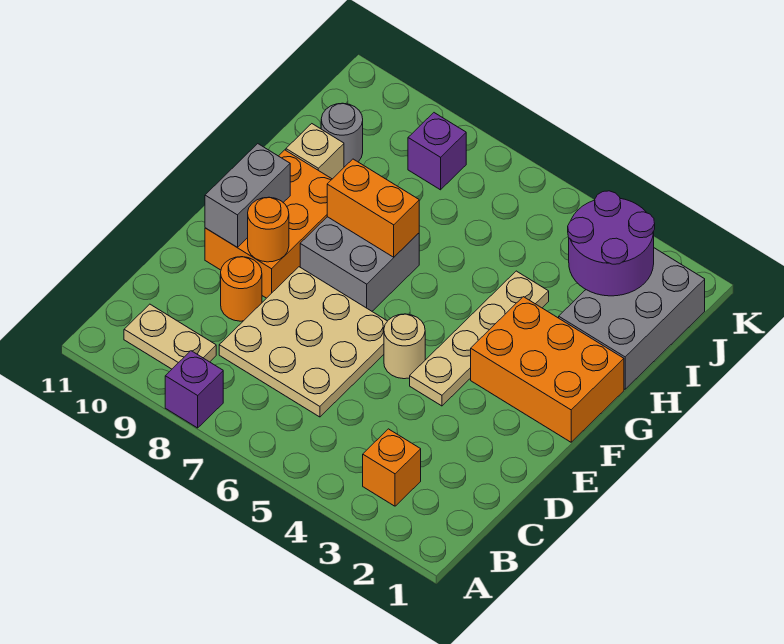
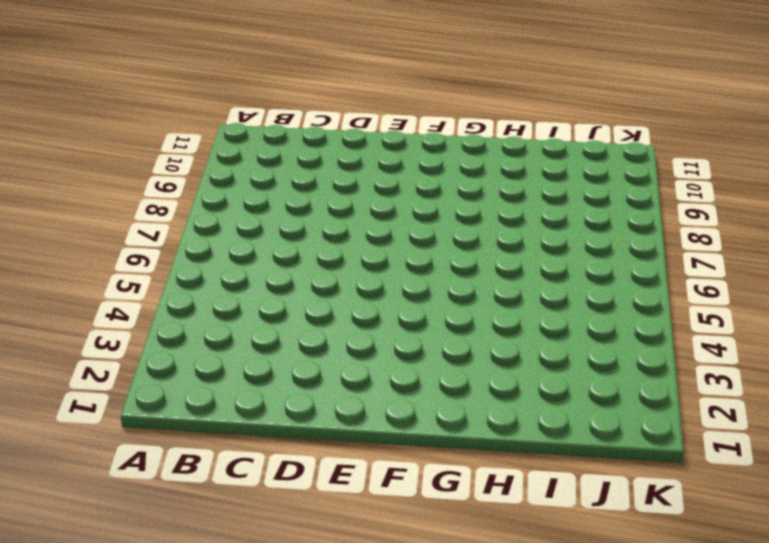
none -> purple 1x1 brick [165,351,223,428]
none -> orange 1x1 brick [363,429,421,506]
none -> tan 1x2 plate [124,304,216,369]

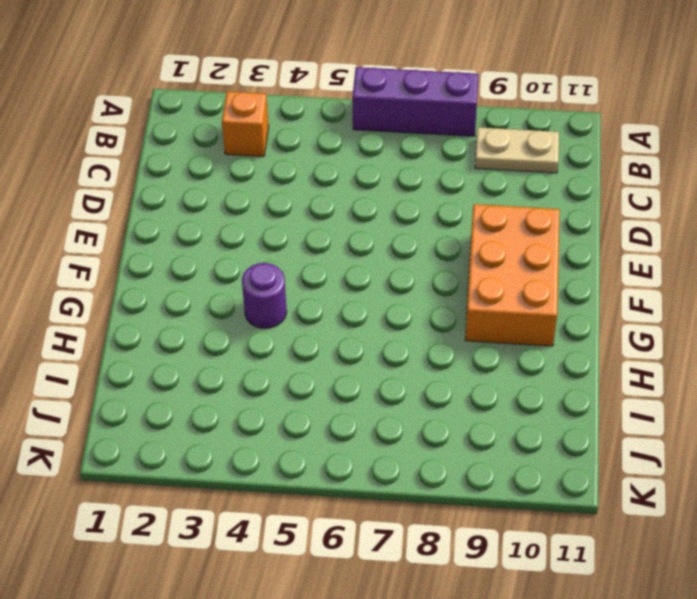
purple 1x3 brick [352,67,479,136] -> purple 1x1 brick [165,351,223,428]
purple 1x1 round brick [242,263,287,328] -> tan 1x4 plate [410,271,549,406]
none -> tan 3x3 plate [219,267,387,417]
none -> orange 1x1 round brick [221,257,262,321]
none -> tan 1x1 round brick [384,314,425,379]

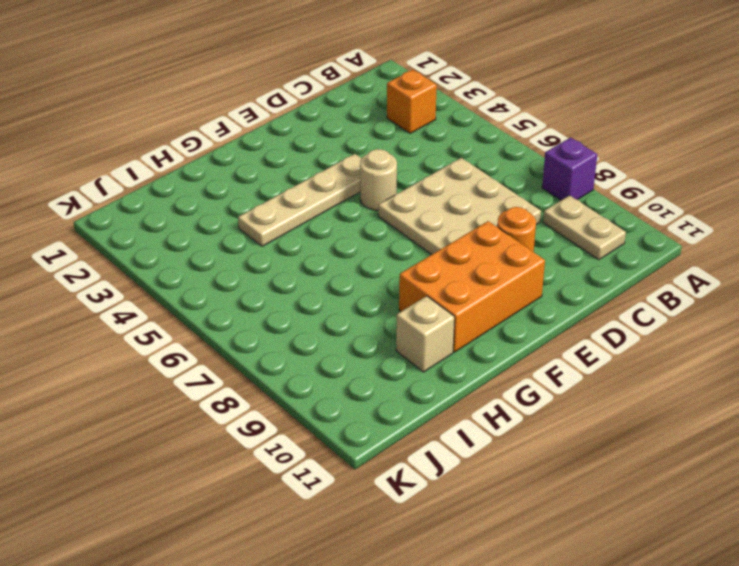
none -> orange 2x3 brick [471,297,624,442]
none -> grey 2x2 brick [300,217,419,311]
none -> grey 2x3 brick [559,248,705,389]

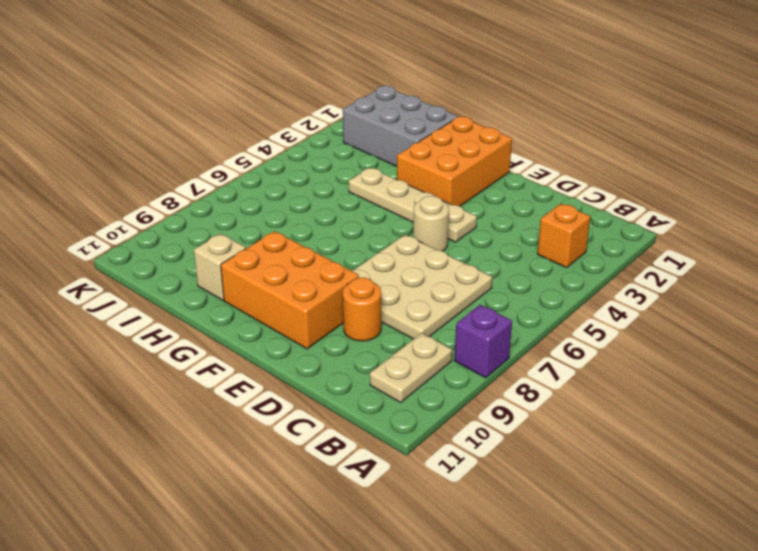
none -> grey 2x2 brick [300,217,419,311]
none -> grey 1x1 round brick [321,103,363,167]
none -> purple 1x1 brick [408,113,466,190]

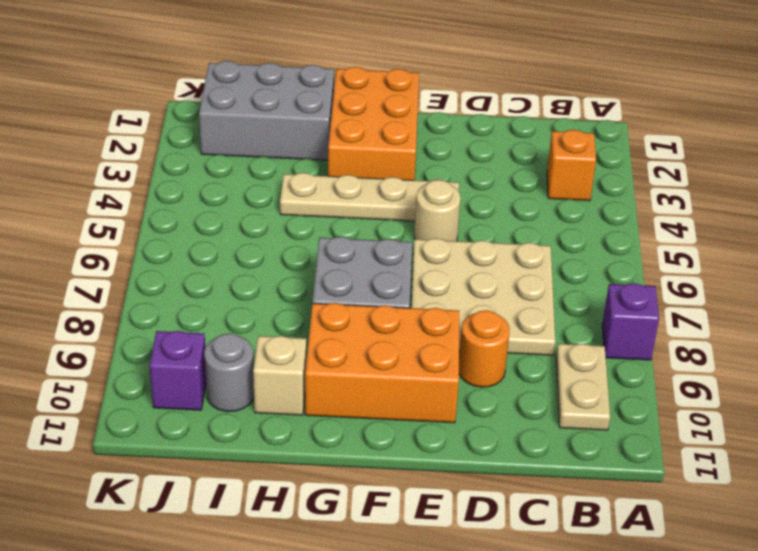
purple 1x1 brick [149,331,206,410] -> purple 1x1 brick moved to [408,113,466,190]
none -> orange 1x1 round brick [248,197,289,262]
none -> grey 1x2 brick [205,144,290,247]
none -> orange 1x2 brick [327,159,419,257]

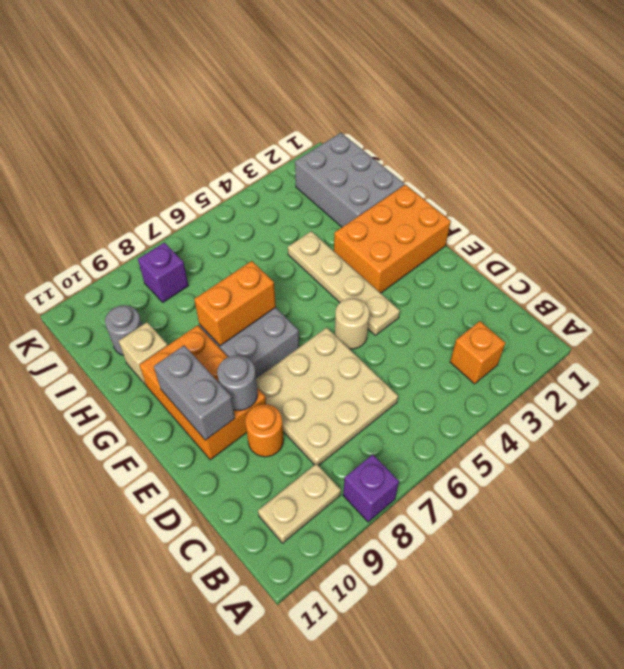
grey 1x1 round brick [217,355,258,410] -> orange 1x1 round brick [248,197,289,262]
none -> purple 2x2 round brick [568,191,655,296]

